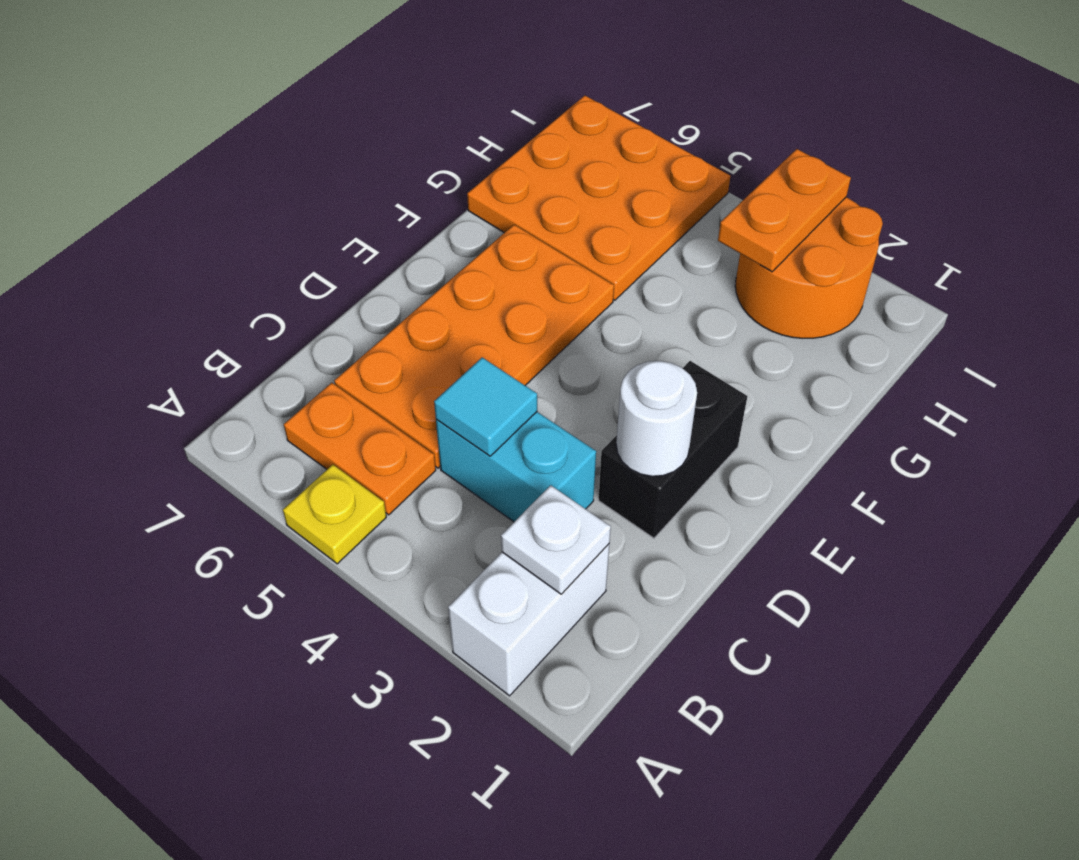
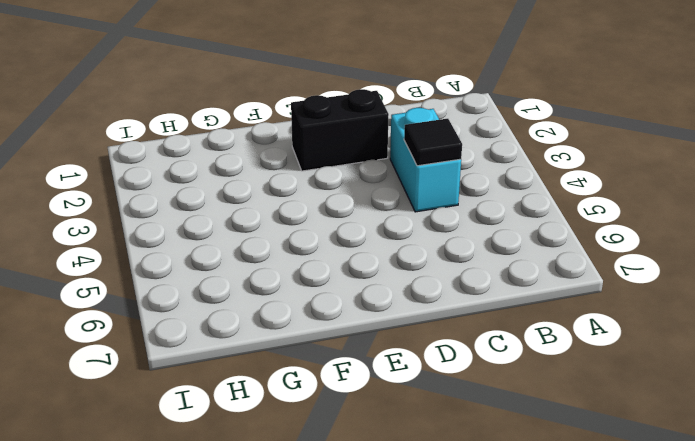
black 1x1 tile [404,119,462,166] -> cyan 1x1 tile [434,357,537,456]
none -> white 1x2 brick [448,544,609,696]
none -> yellow 1x1 plate [283,465,386,564]
none -> orange 1x2 plate [284,383,436,515]

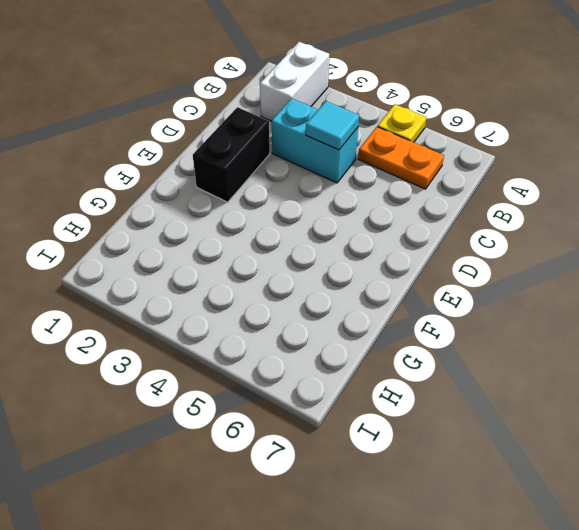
none -> orange 2x4 plate [334,225,614,468]
none -> orange 3x3 plate [467,95,730,300]
none -> orange 2x2 round brick [735,197,883,338]

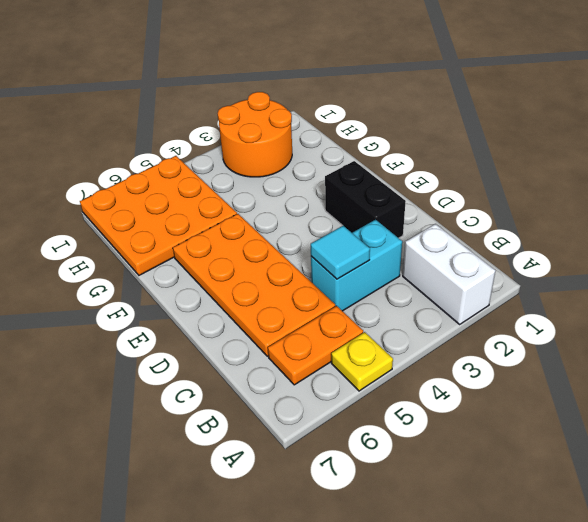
none -> white 1x1 plate [501,485,611,594]
none -> white 1x1 round brick [616,361,697,476]
none -> orange 1x2 plate [718,149,851,272]

